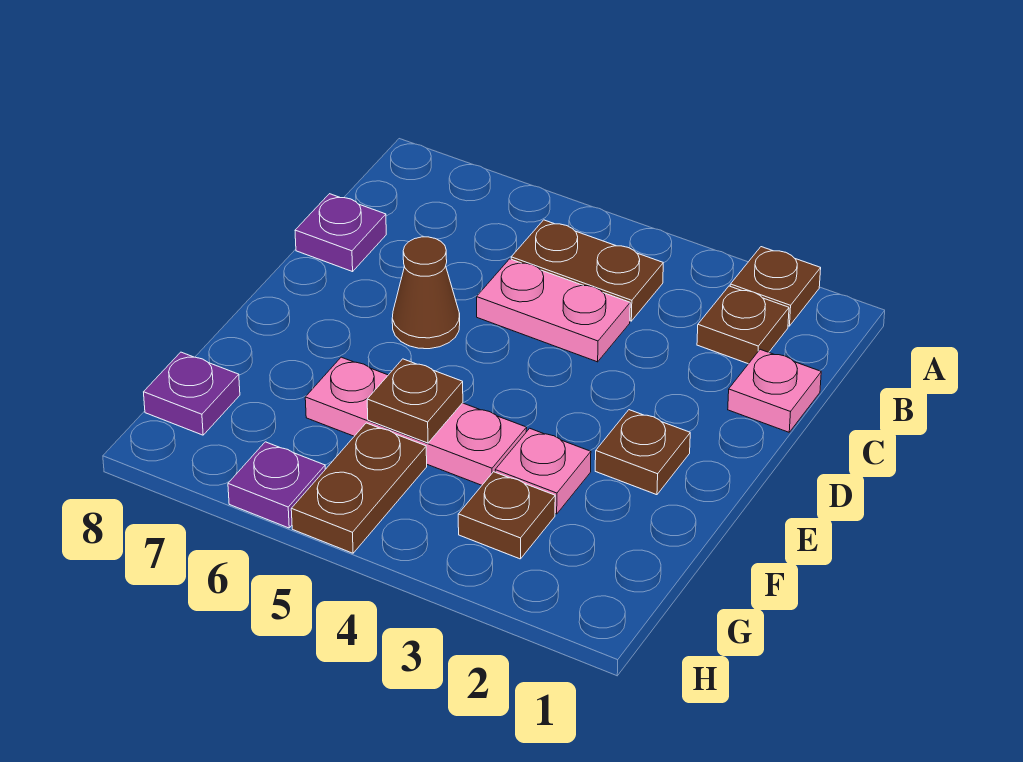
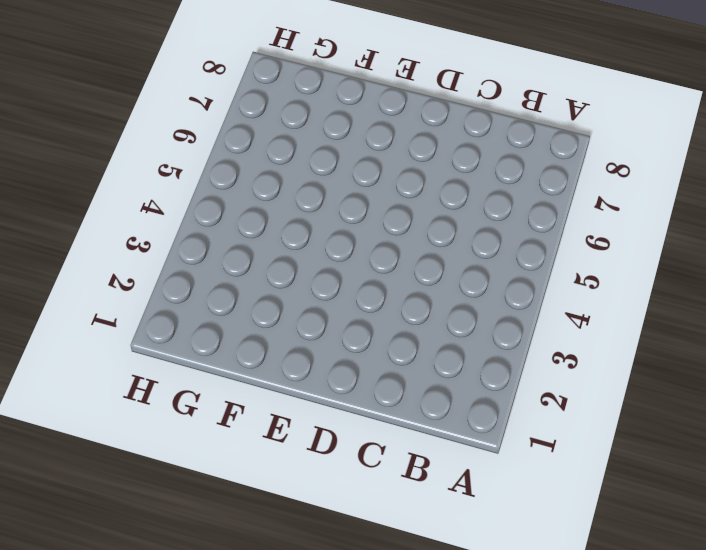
none -> brown 1x1 plate [730,247,821,326]
none -> brown 1x1 plate [697,286,789,364]
none -> brown 1x2 plate [511,220,663,321]

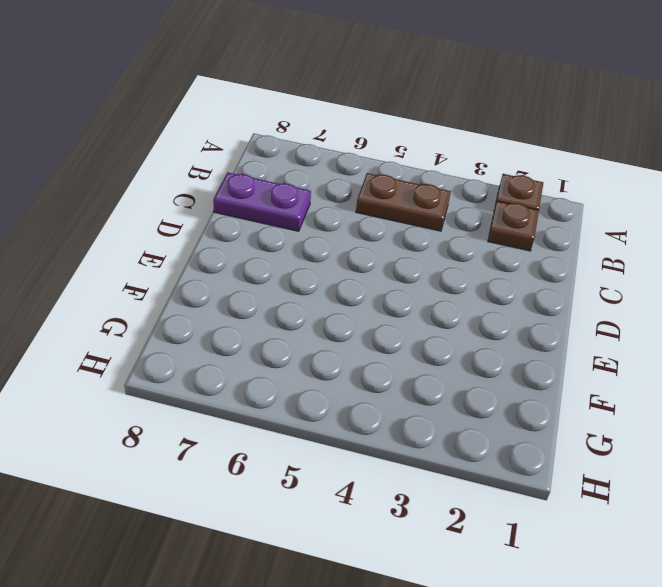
purple 1x2 plate [213,172,311,231] -> purple 1x1 plate [295,194,386,272]
none -> pink 1x1 plate [728,349,821,432]
none -> pink 1x2 plate [477,259,630,362]
none -> brown 1x1 cone [392,237,460,349]

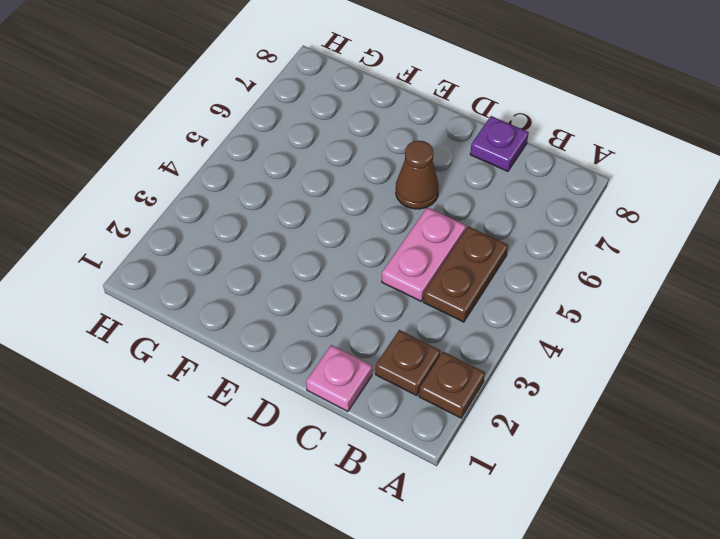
none -> brown 1x1 plate [595,410,690,495]
none -> pink 1x1 plate [495,428,591,514]
none -> pink 1x3 plate [305,357,527,485]

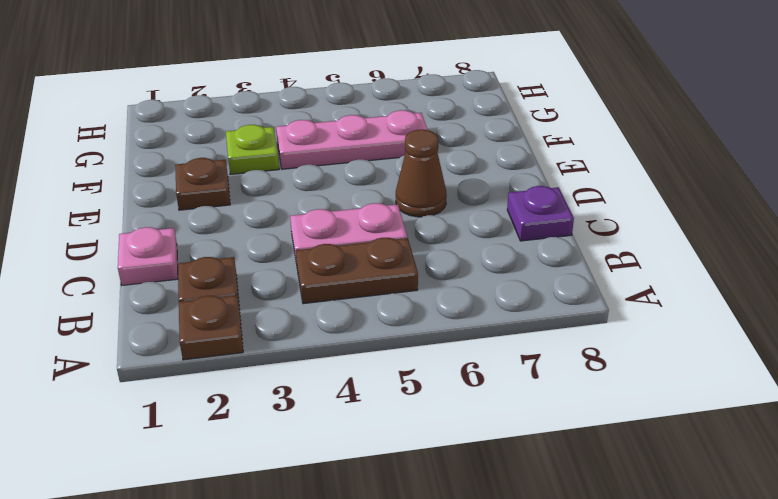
lime 1x1 plate [226,125,279,174] -> pink 1x1 plate [495,428,591,514]
none -> brown 1x1 plate [458,472,555,559]
none -> brown 1x2 plate [291,423,427,553]
none -> purple 1x1 plate [144,352,240,435]

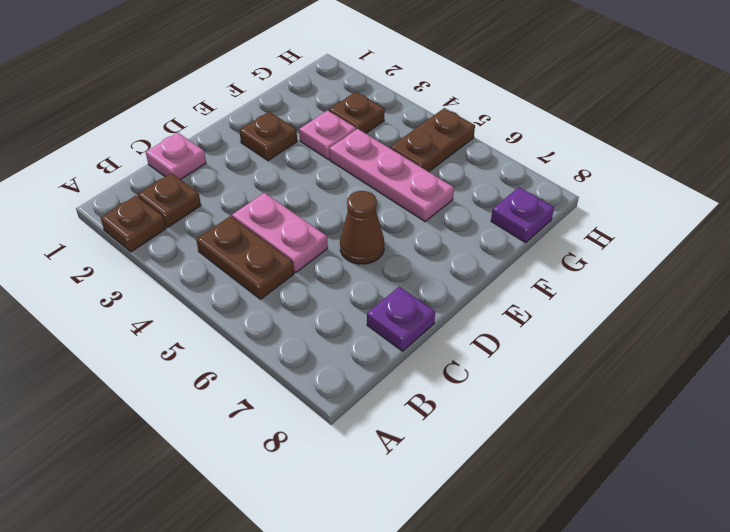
none -> purple 1x1 plate [228,442,325,528]
none -> brown 1x1 plate [367,359,463,443]

